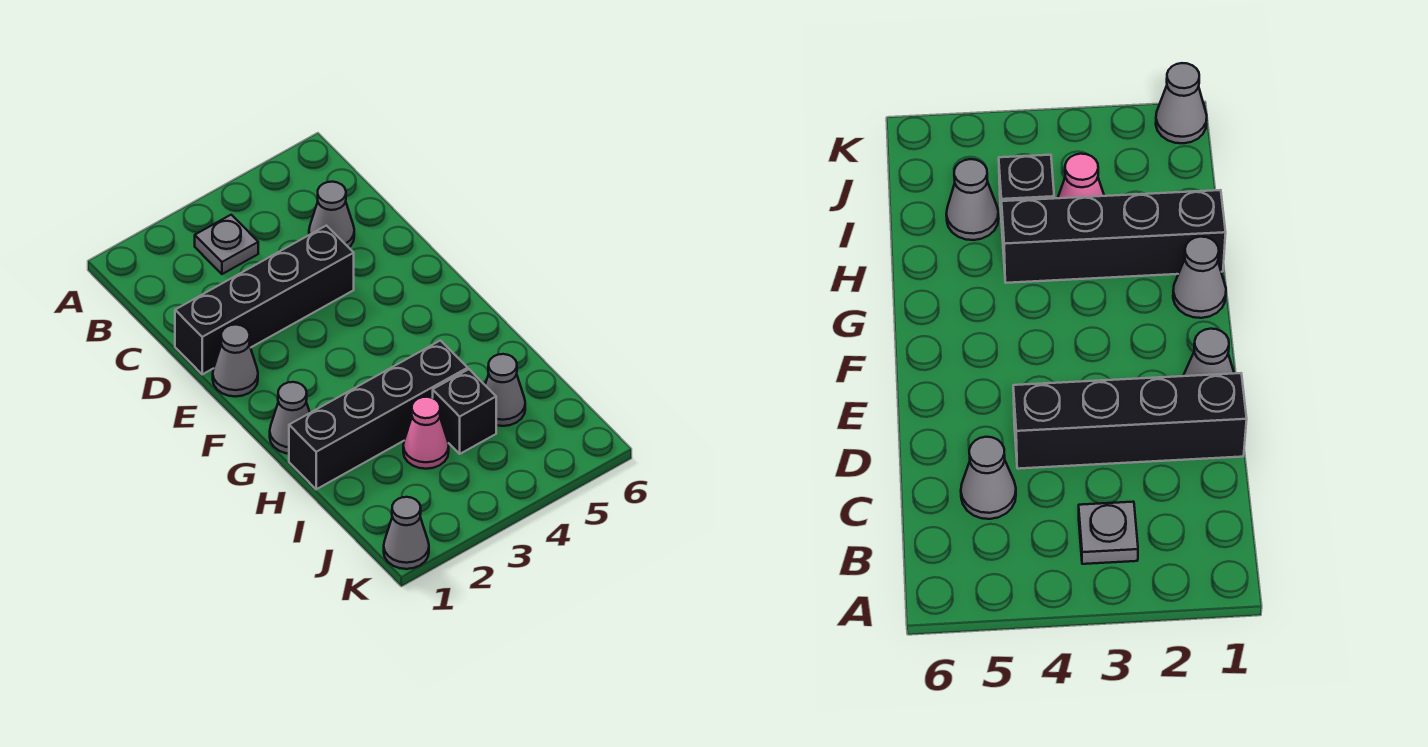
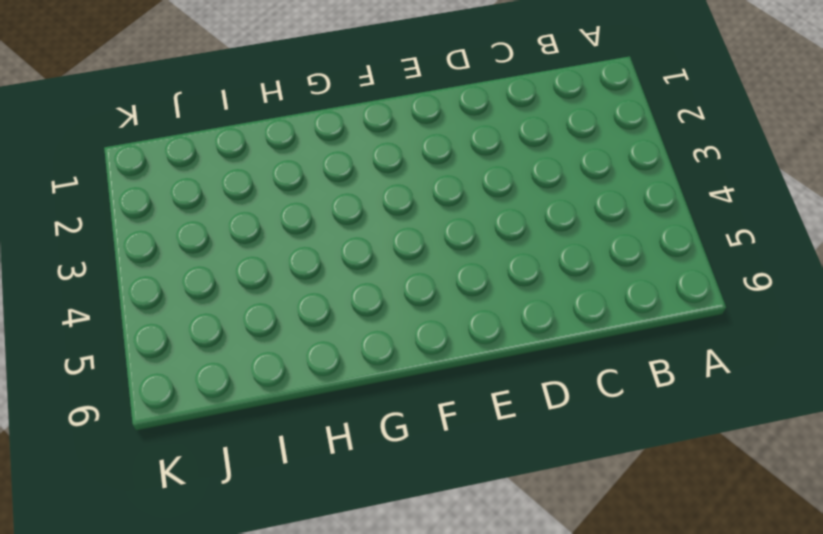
none -> grey 1x1 plate [195,215,258,274]
none -> grey 1x1 cone [309,182,354,247]

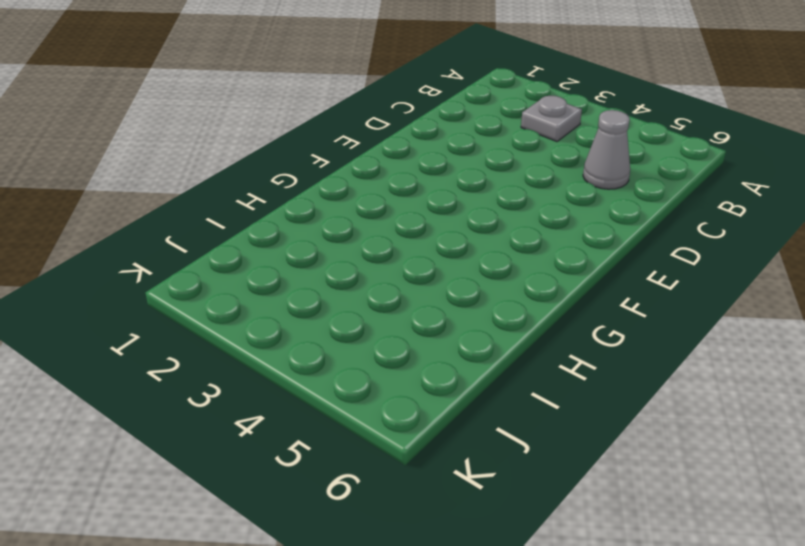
none -> black 1x4 brick [175,226,354,374]
none -> grey 1x1 cone [213,325,258,397]

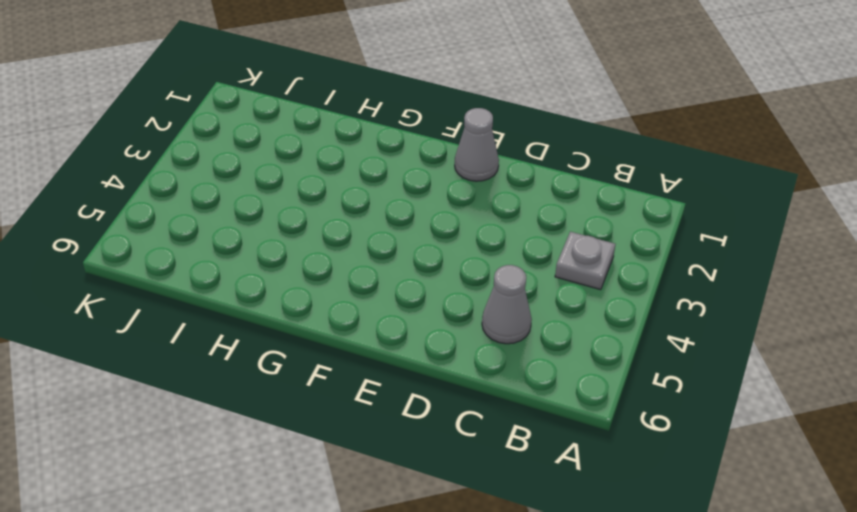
none -> black 1x4 brick [175,226,354,374]
none -> grey 1x1 cone [270,382,310,454]

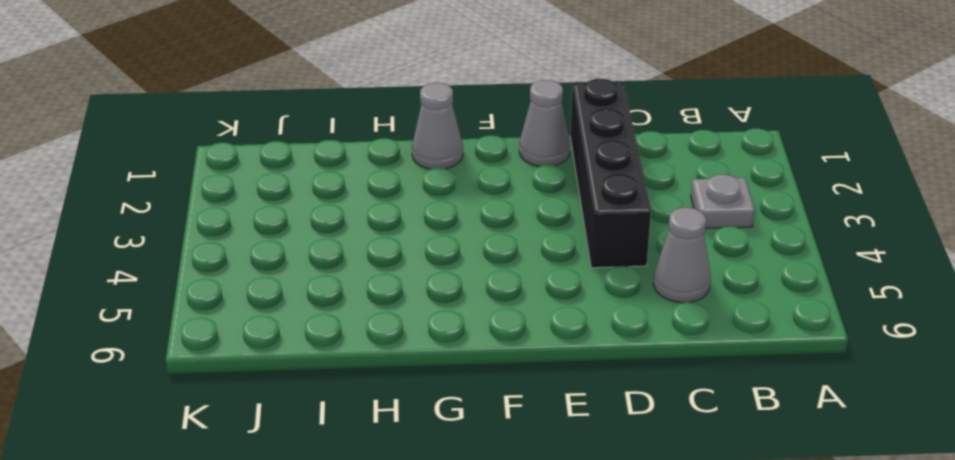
none -> black 1x4 brick [289,340,468,489]
none -> pink 1x1 cone [403,397,449,469]

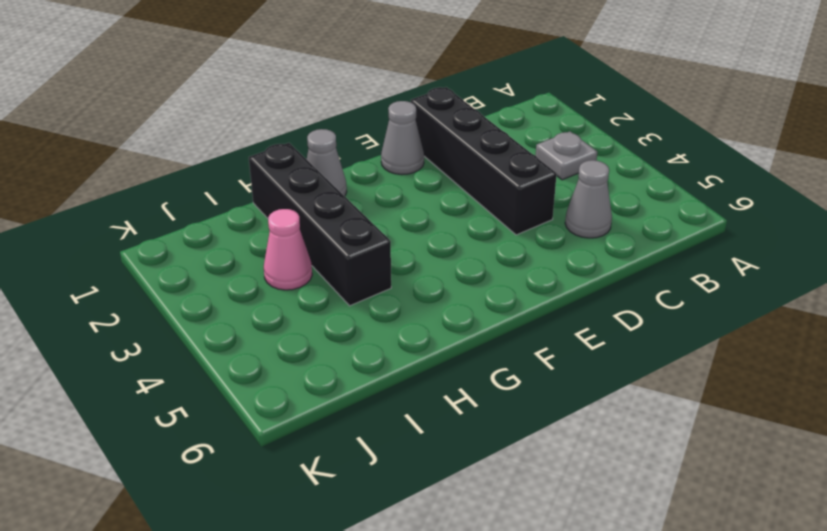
none -> black 1x1 brick [433,369,496,454]
none -> grey 1x1 cone [485,354,525,426]

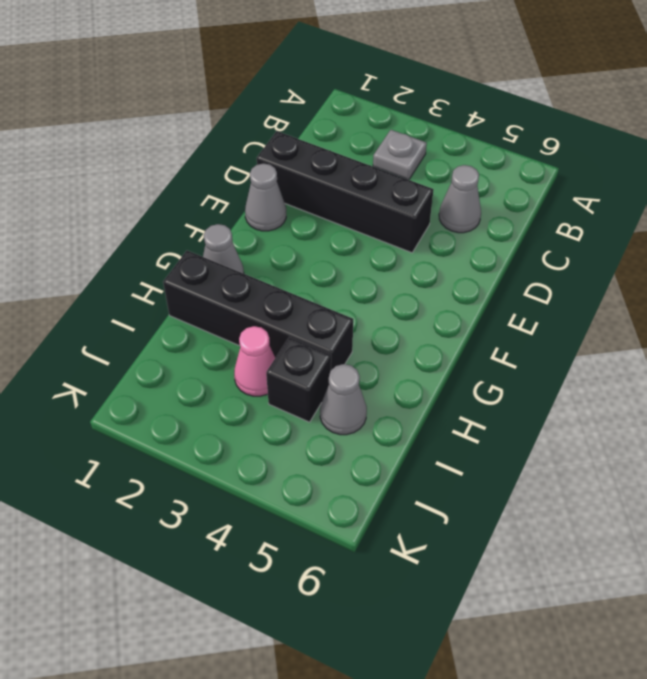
none -> grey 1x1 cone [384,497,429,569]

